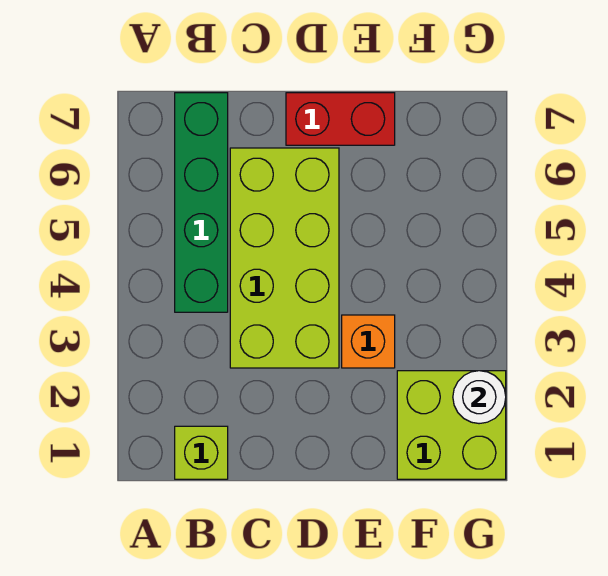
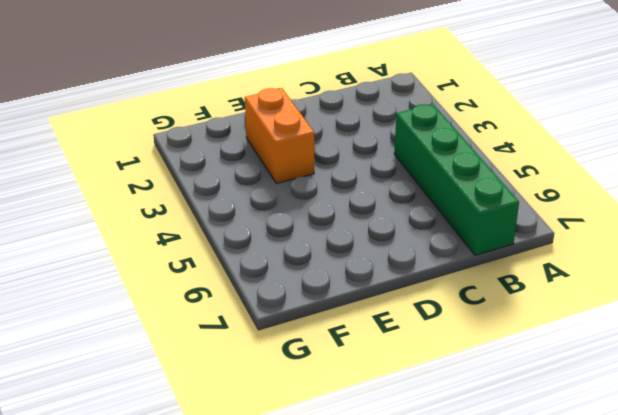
orange 1x2 brick [245,88,314,183] -> orange 1x1 brick [342,315,395,368]
none -> lime 1x1 brick [175,426,228,479]
none -> lime 2x4 brick [230,148,339,368]

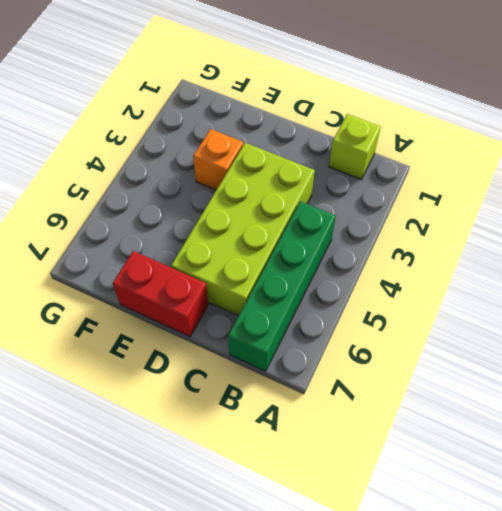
none -> lime 2x2 brick [397,371,506,479]
none -> white 1x1 round brick [453,371,506,424]

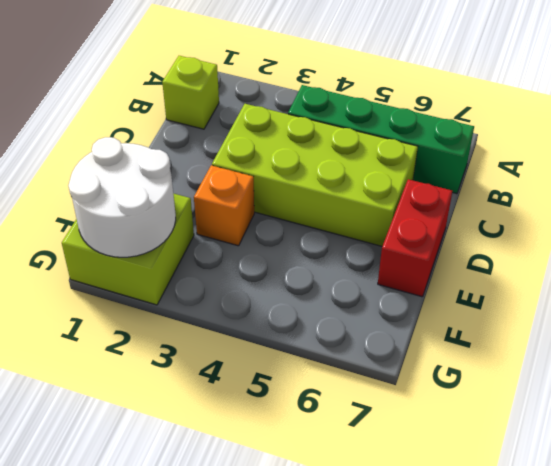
white 2x2 round brick [68,137,176,257] -> white 1x1 round brick [453,371,506,424]

